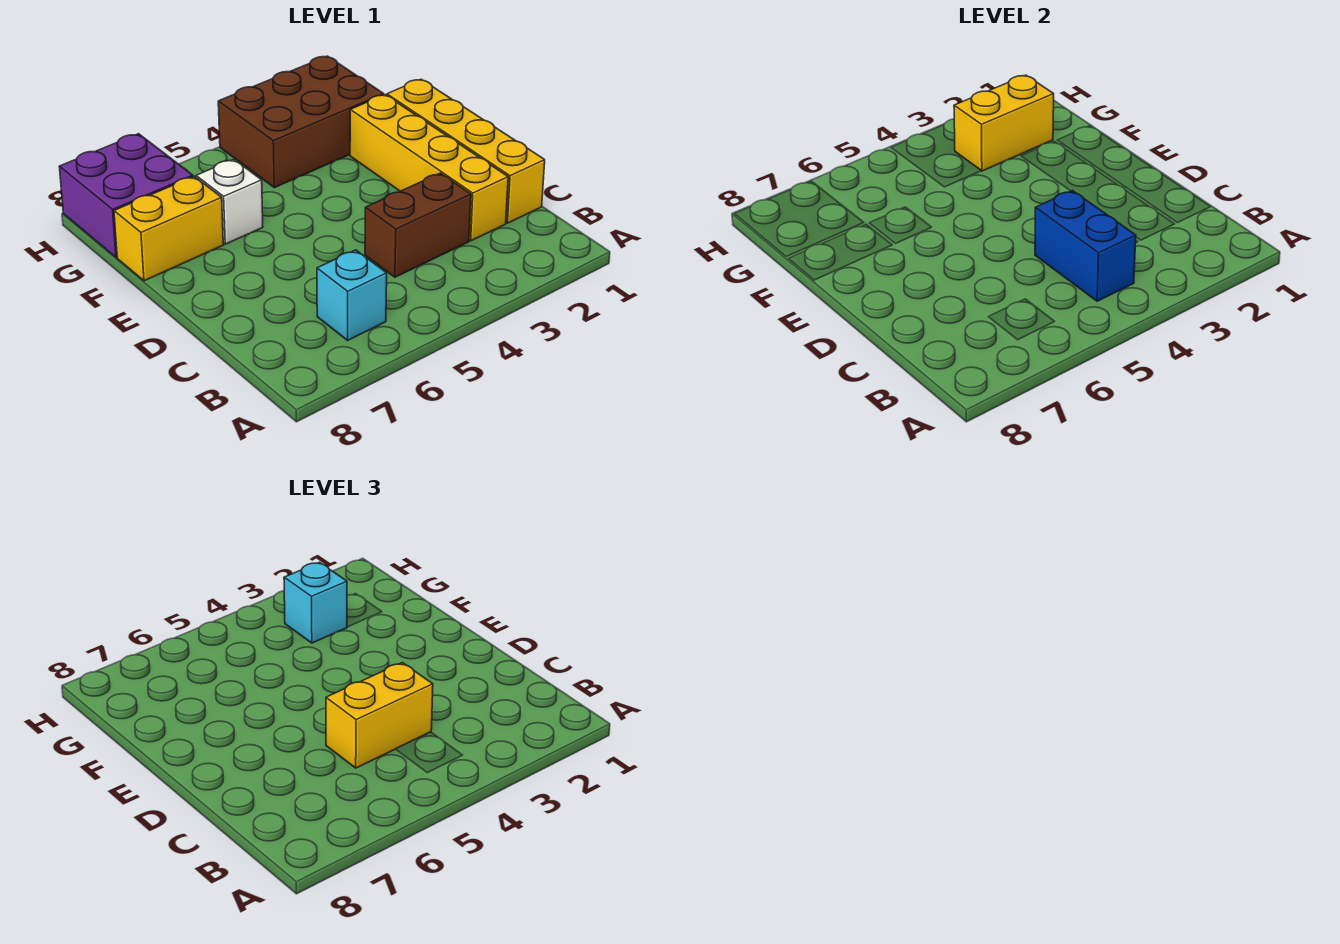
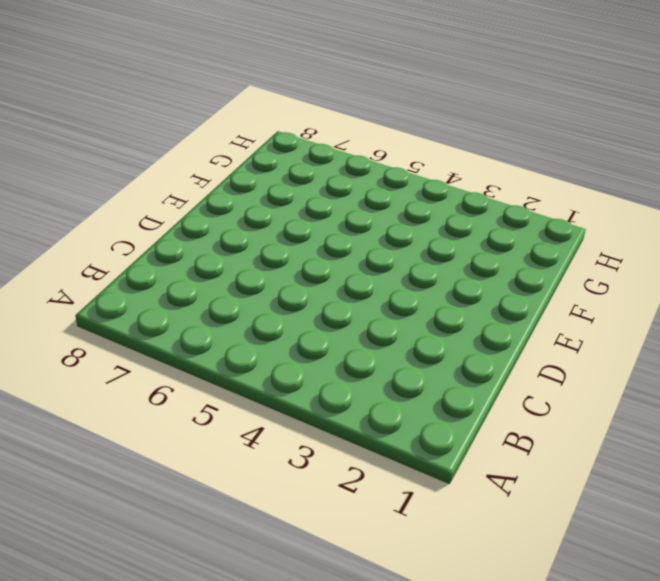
none -> cyan 1x1 brick [317,250,387,340]
none -> yellow 1x4 brick [387,79,545,223]
none -> yellow 1x4 brick [350,95,508,241]

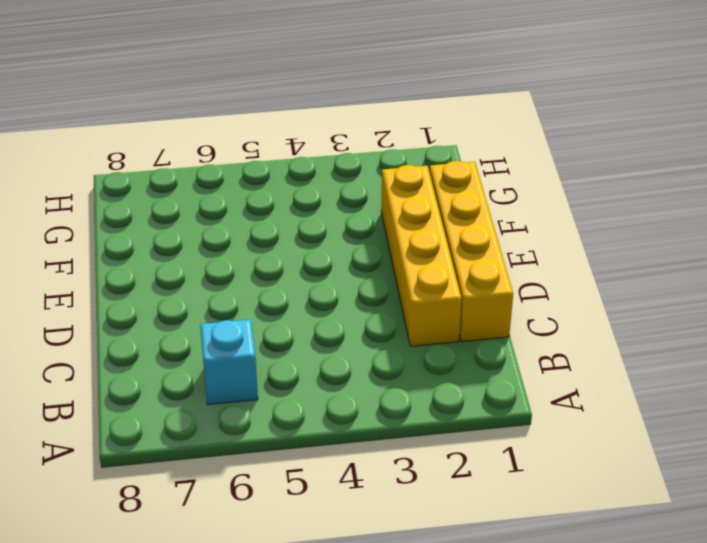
none -> brown 1x2 brick [365,173,471,277]
none -> white 1x1 brick [196,159,263,244]
none -> yellow 1x2 brick [114,176,223,281]

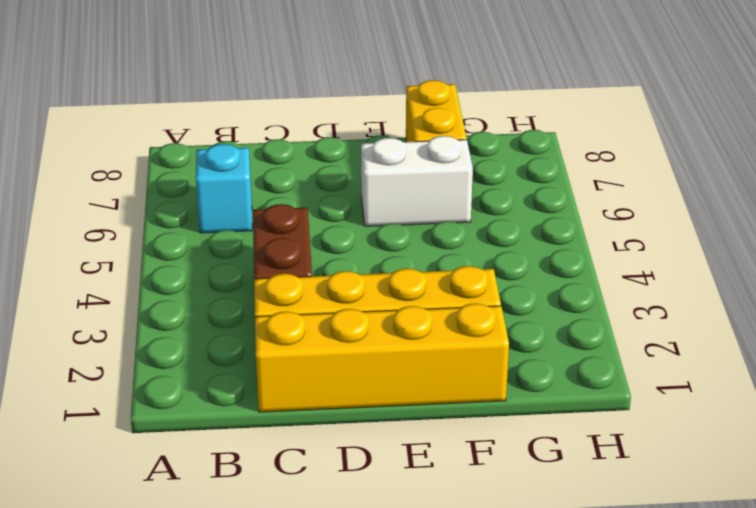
white 1x2 brick [361,136,473,226] -> white 1x1 brick [196,159,263,244]
none -> brown 2x3 brick [218,56,384,188]
none -> purple 2x2 brick [59,134,193,257]
none -> blue 1x2 brick [1035,190,1136,301]

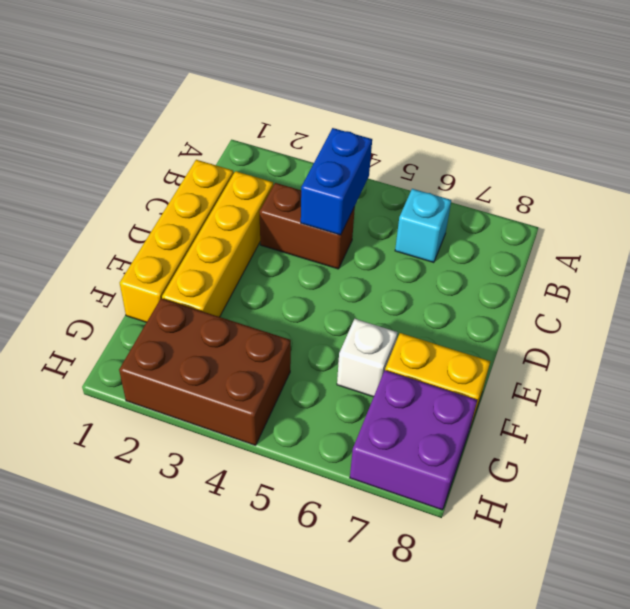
none -> yellow 1x2 brick [954,75,1054,171]
none -> yellow 1x2 brick [326,662,433,768]
none -> cyan 1x1 brick [284,562,347,643]

